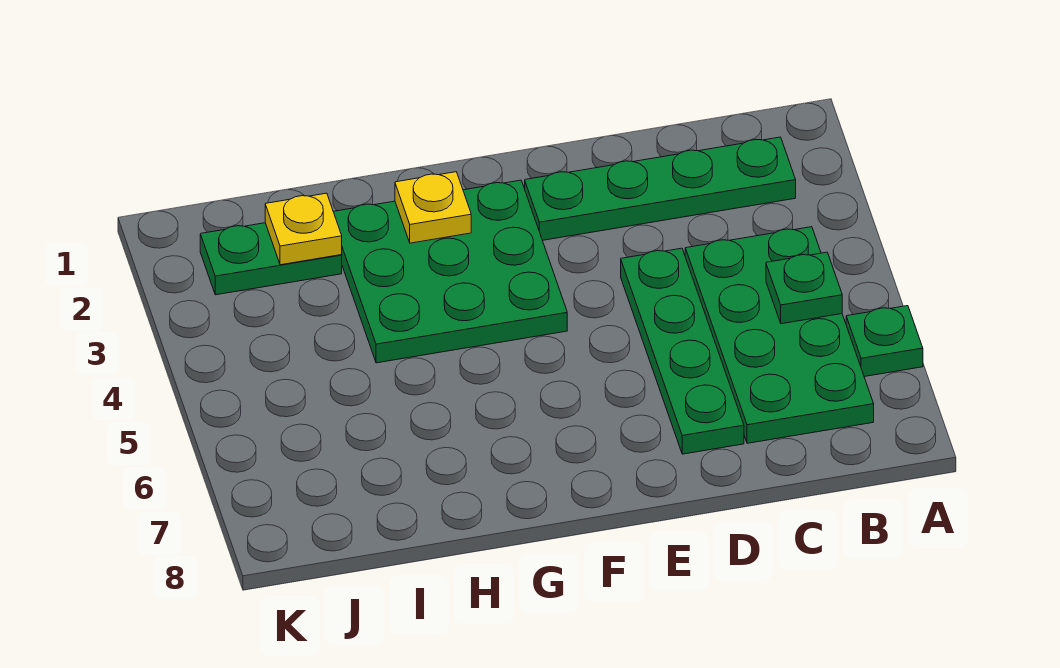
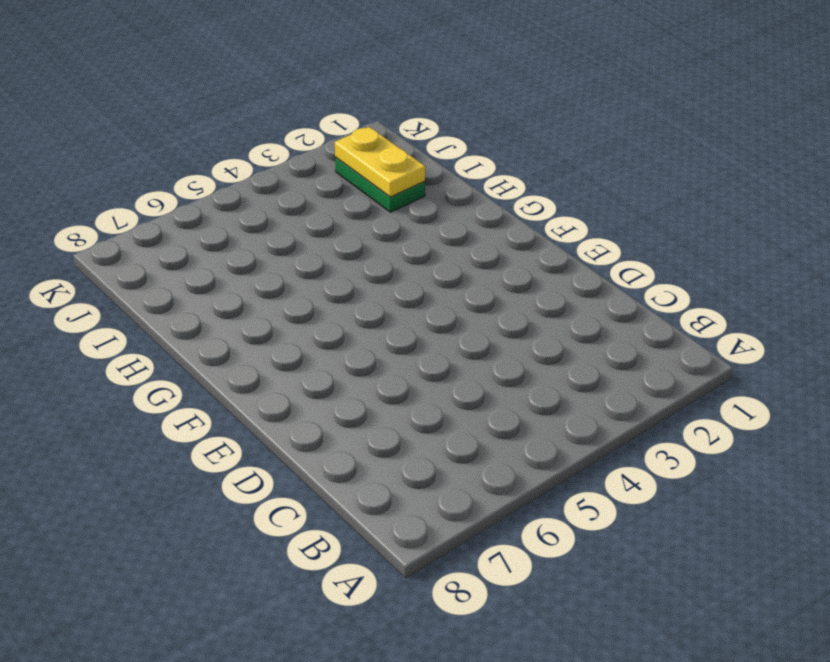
yellow 1x2 plate [335,127,425,197] -> yellow 1x1 plate [265,193,342,265]
none -> green 1x1 plate [846,306,923,377]
none -> green 1x4 plate [525,137,796,240]

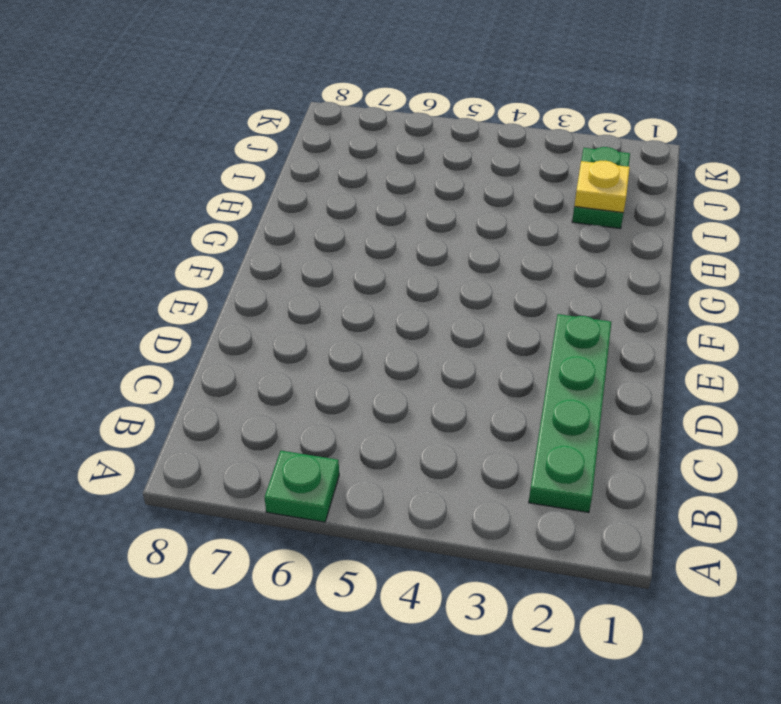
none -> green 2x4 plate [685,227,874,443]
none -> green 1x4 plate [621,248,744,454]

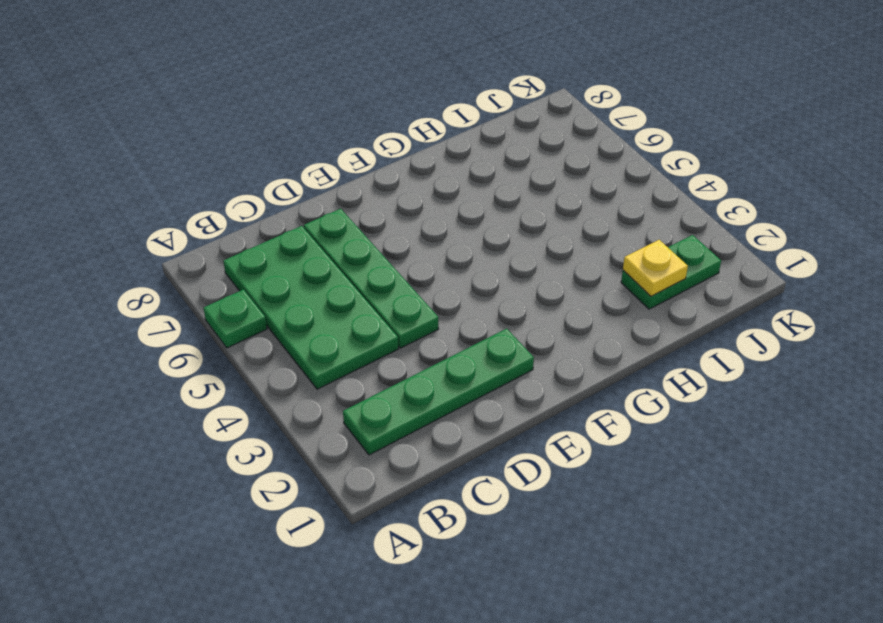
none -> green 3x3 plate [333,180,567,363]
none -> green 1x1 plate [766,252,842,324]

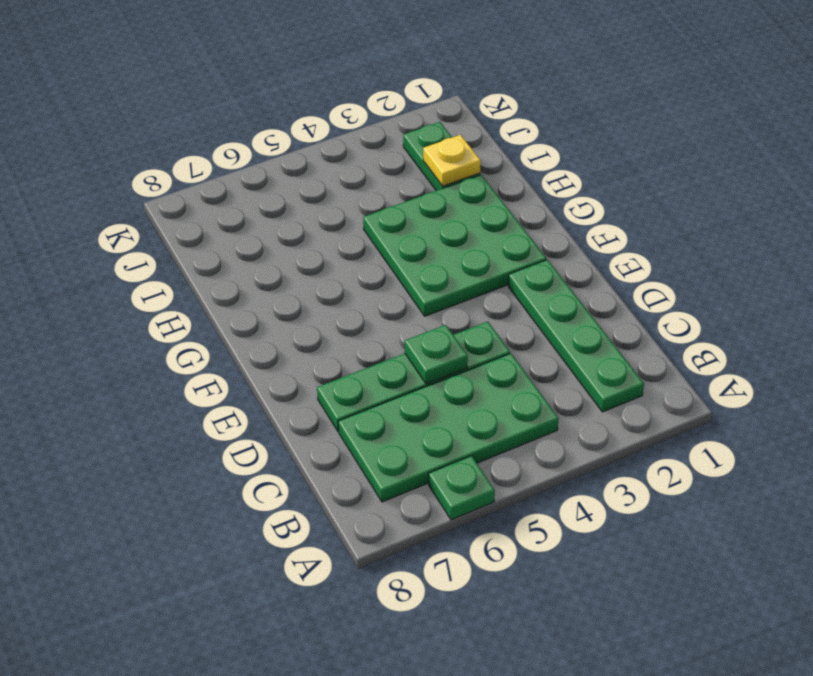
green 1x1 plate [405,325,468,384] -> green 1x1 plate moved to [766,252,842,324]
none -> yellow 1x1 plate [395,172,471,243]

